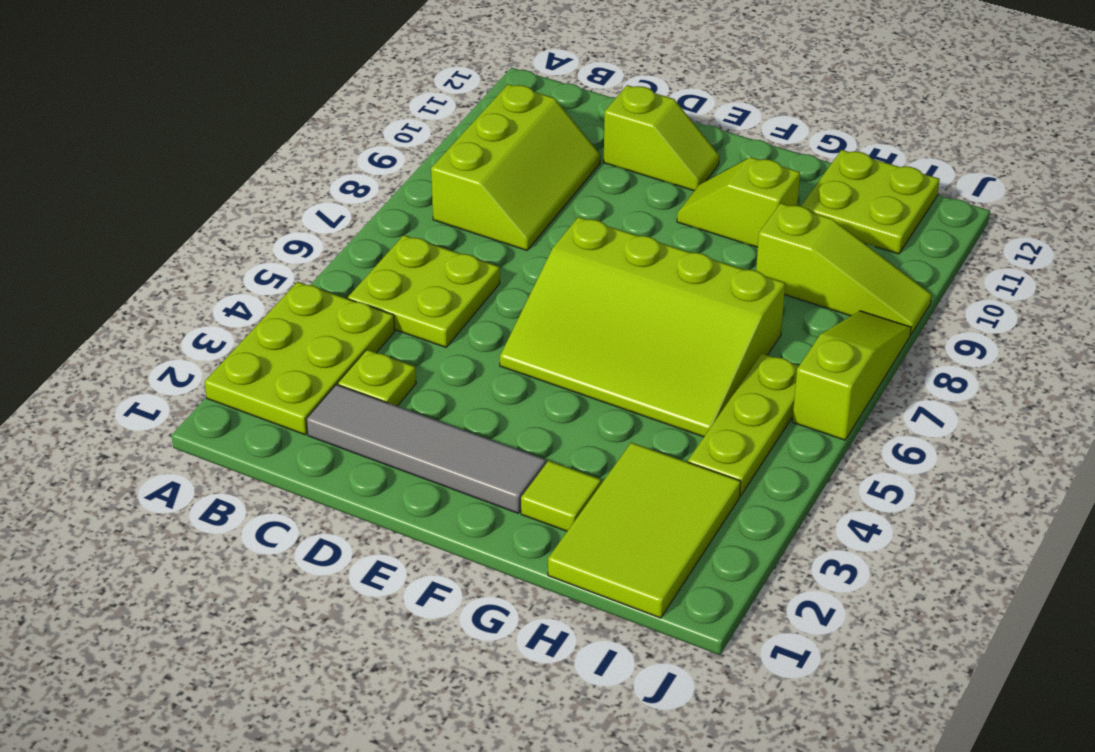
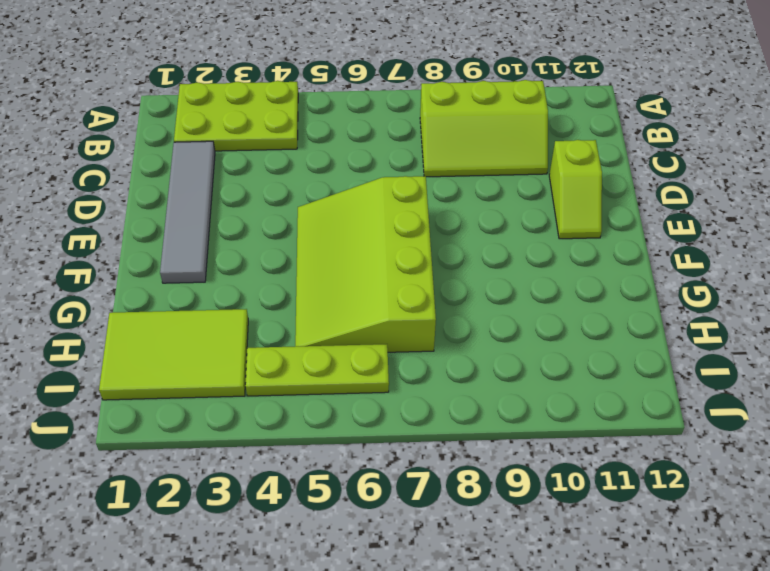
none -> lime 2x2 plate [348,235,500,347]
none -> lime 1x1 plate [338,350,416,406]
none -> lime 1x2 slope [677,157,800,247]

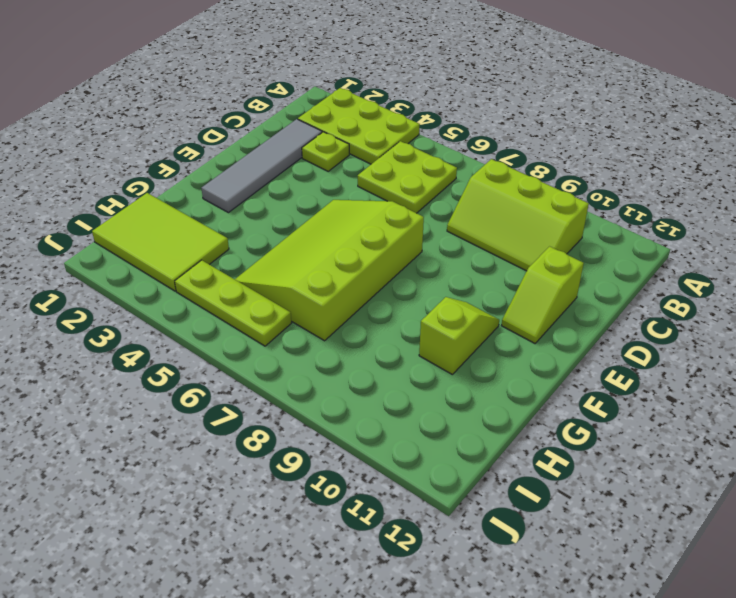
none -> lime 1x1 tile [521,461,601,531]
none -> lime 1x3 slope [756,203,932,335]
none -> lime 2x2 plate [801,150,940,254]

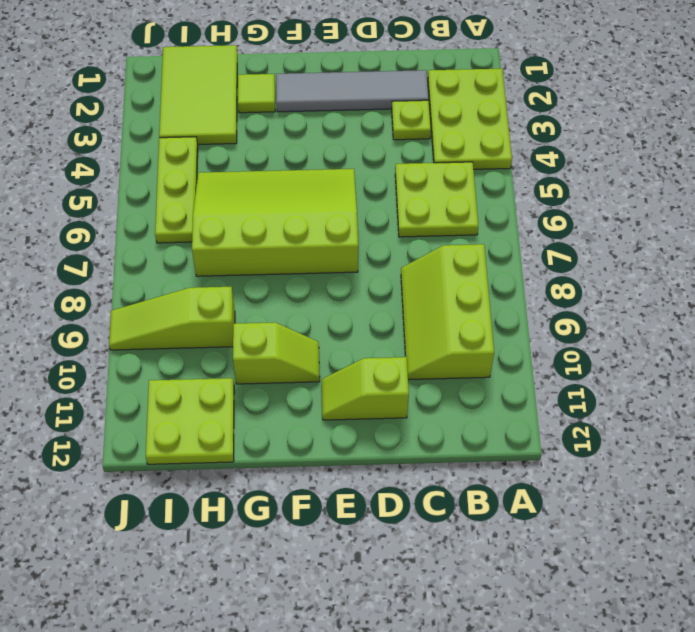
none -> lime 1x3 slope [792,311,911,440]

